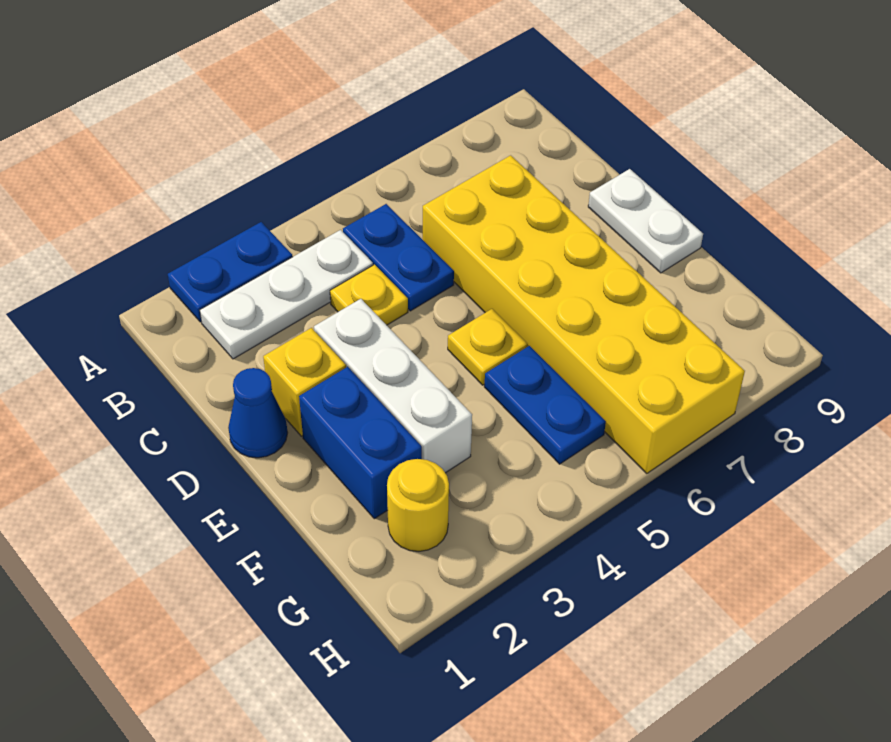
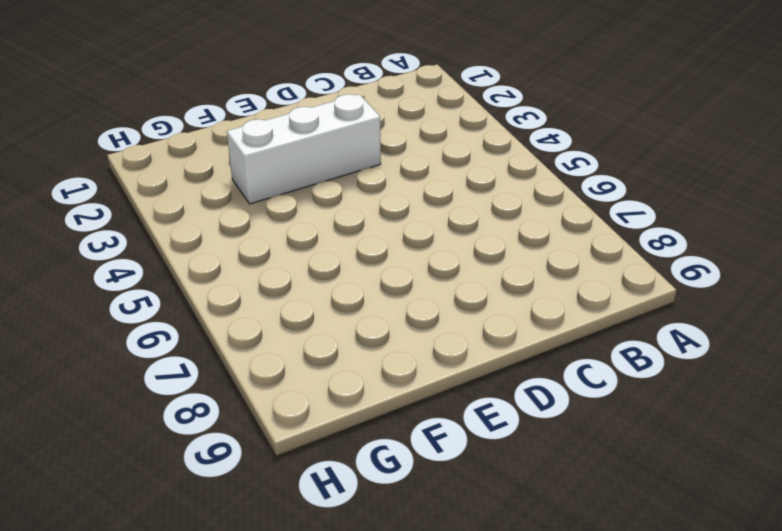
none -> blue 1x2 plate [168,222,293,322]
none -> white 1x3 plate [200,230,373,359]
none -> blue 1x2 plate [343,204,454,311]

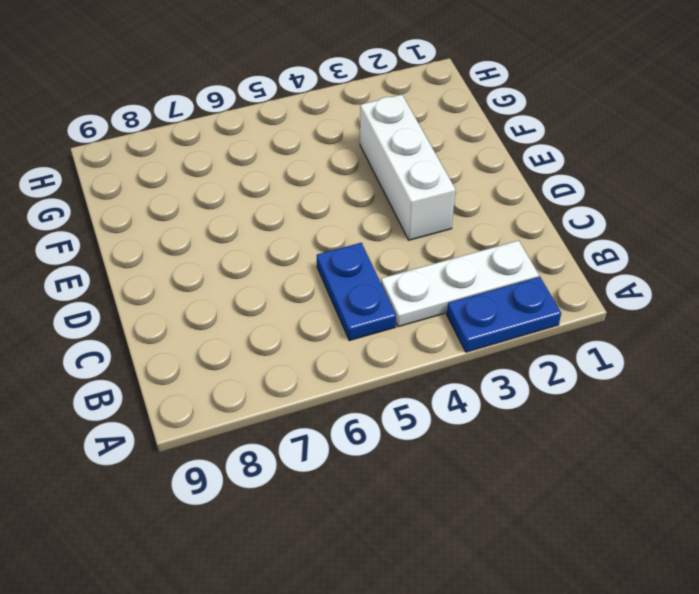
none -> yellow 1x1 plate [330,265,408,325]
none -> yellow 2x6 brick [423,155,745,474]
none -> blue 1x1 cone [228,368,288,458]

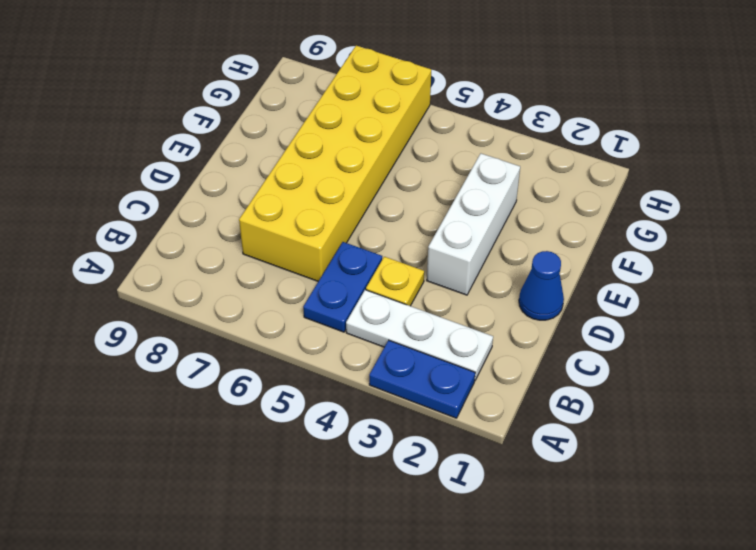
none -> yellow 1x1 brick [263,328,346,436]
none -> white 1x2 plate [588,169,703,273]
none -> blue 1x2 brick [299,367,422,519]

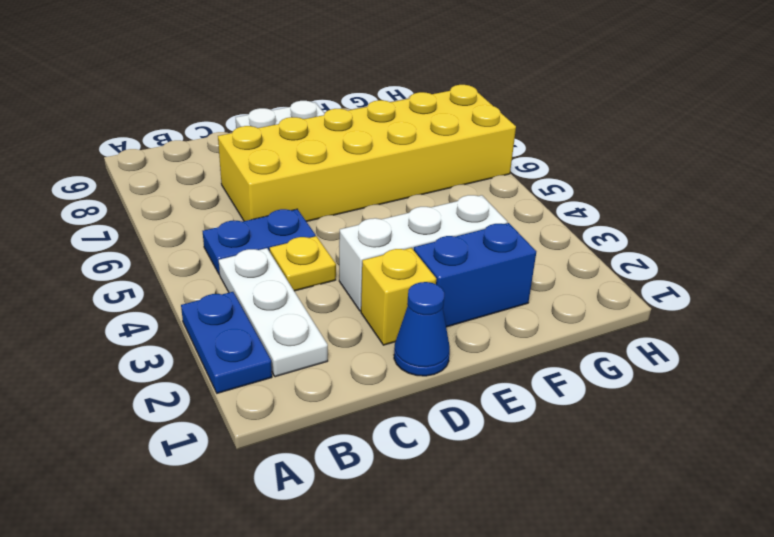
none -> yellow 1x1 plate [448,309,528,385]
none -> blue 1x2 plate [484,346,606,464]
none -> yellow 1x1 round brick [387,459,449,551]

